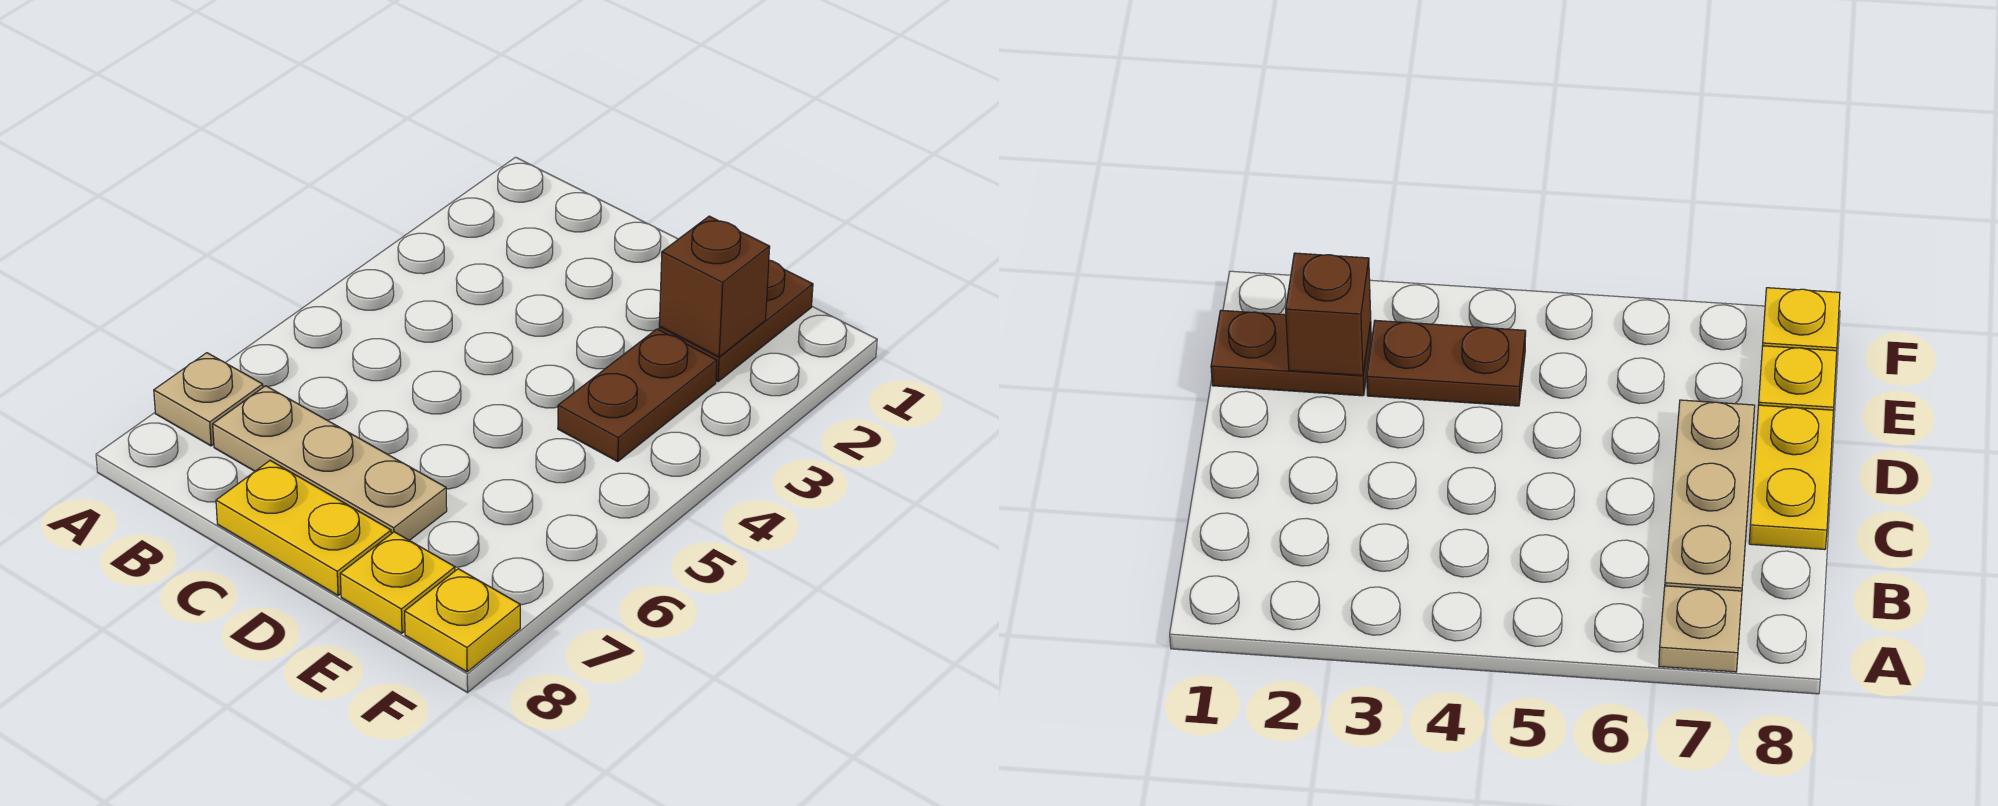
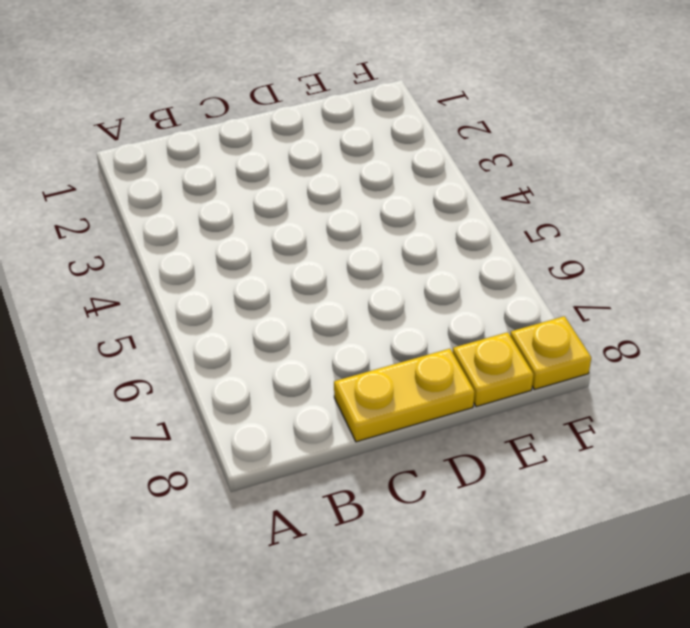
none -> tan 1x1 plate [154,353,263,446]
none -> tan 1x3 plate [213,386,447,540]

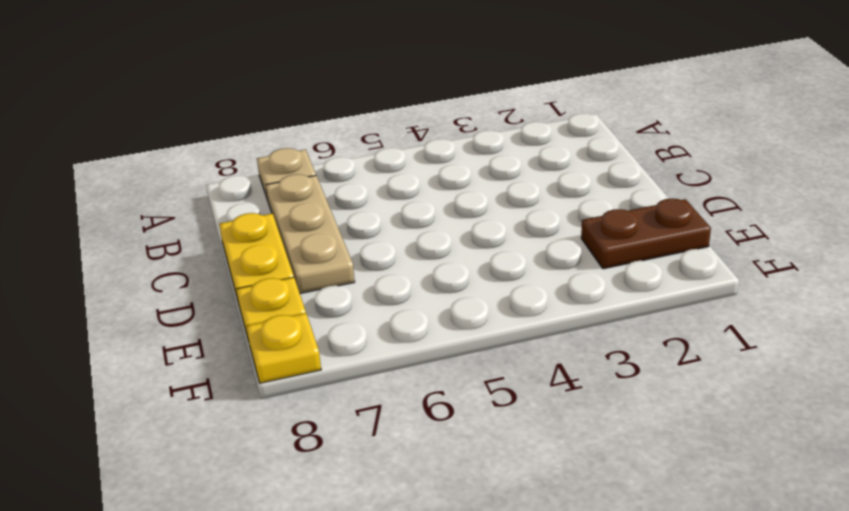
none -> brown 1x2 plate [558,329,717,461]
none -> brown 1x1 brick [659,216,770,357]

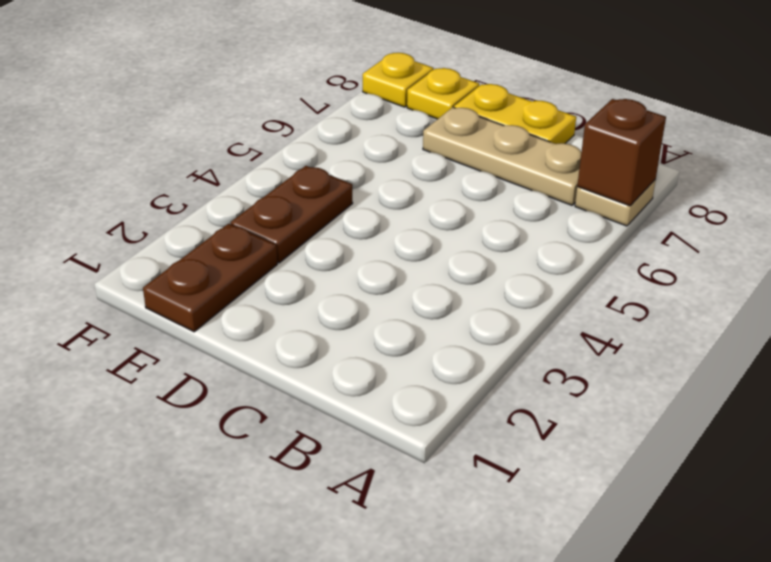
brown 1x1 brick [577,99,666,206] -> brown 1x1 brick moved to [659,216,770,357]

